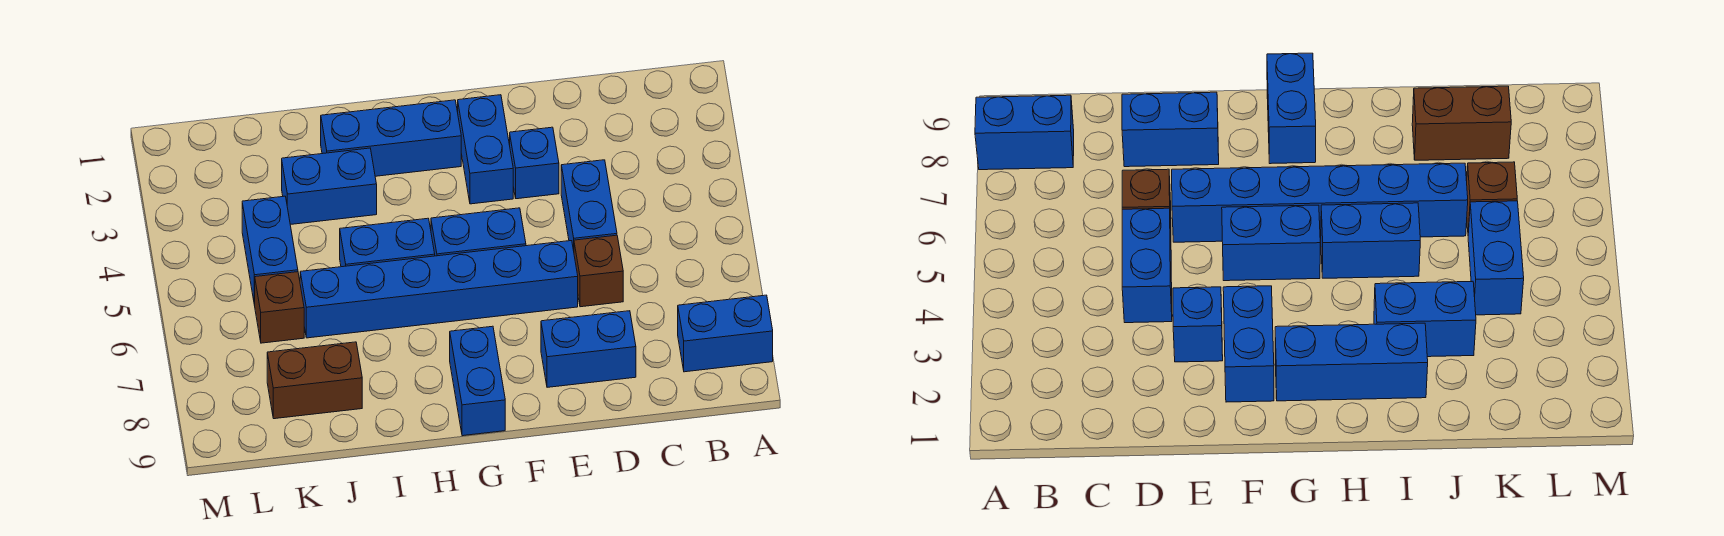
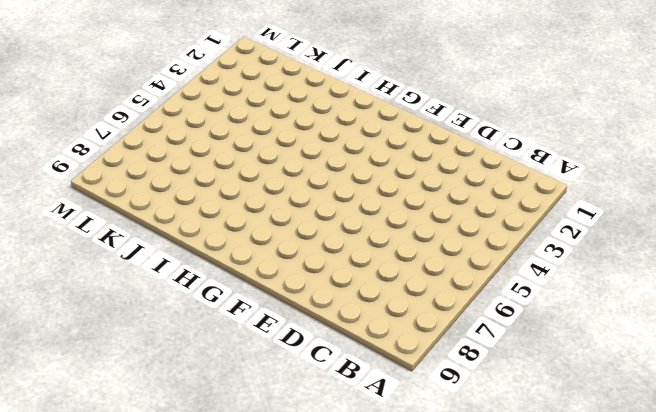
none -> blue 1x2 brick [678,295,773,372]
none -> blue 1x2 brick [561,160,617,250]
none -> brown 1x1 brick [574,235,623,307]

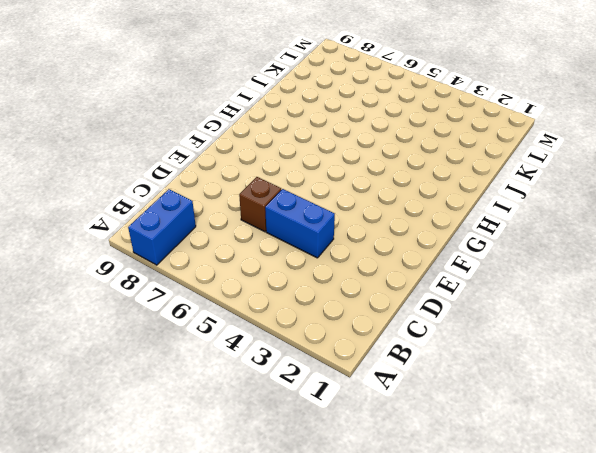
none -> blue 1x2 brick [541,311,636,387]
none -> blue 1x1 brick [510,127,559,199]
none -> blue 1x6 brick [300,241,578,338]

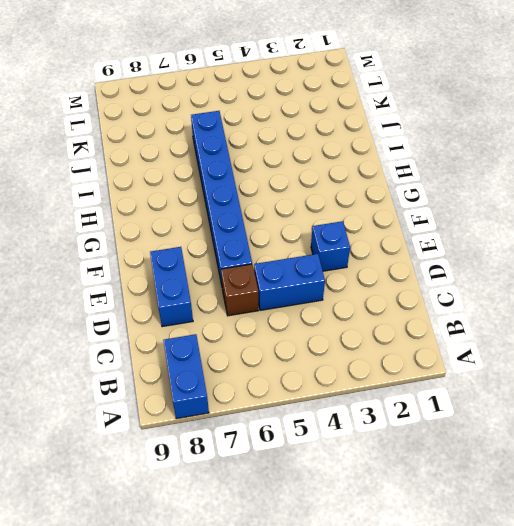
none -> blue 1x2 brick [458,95,513,204]
none -> blue 1x2 brick [431,208,526,256]
none -> blue 1x3 brick [321,100,461,176]

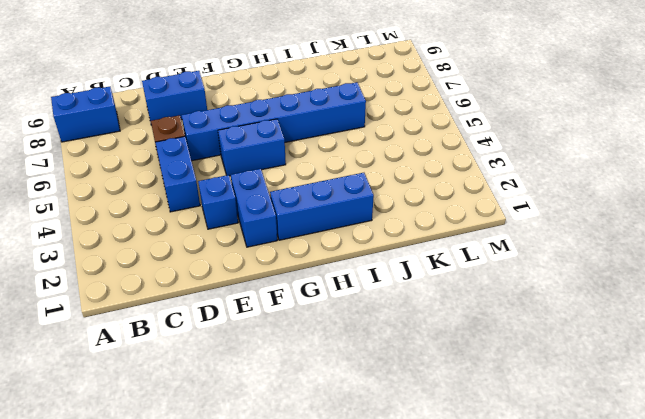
none -> blue 1x2 brick [450,326,505,436]
none -> blue 1x2 brick [340,218,435,267]
none -> blue 1x2 brick [282,148,377,225]

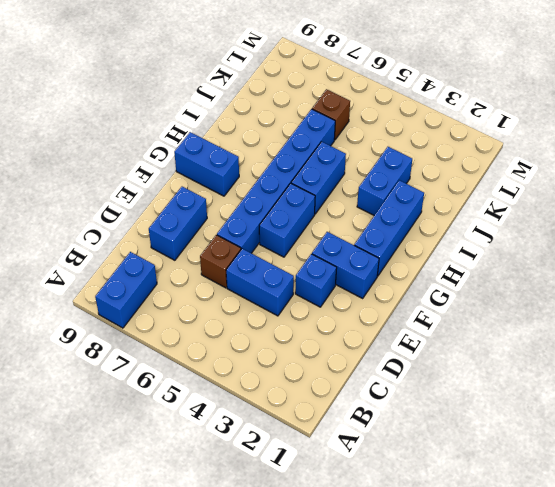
none -> brown 1x2 brick [267,342,362,419]
none -> blue 1x2 brick [242,196,298,305]

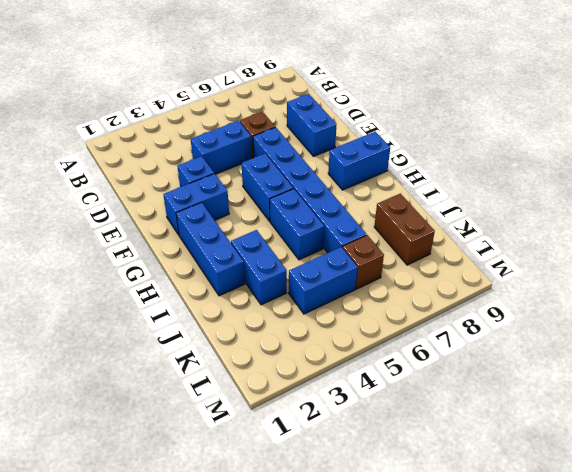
none -> blue 1x2 brick [678,295,773,372]

